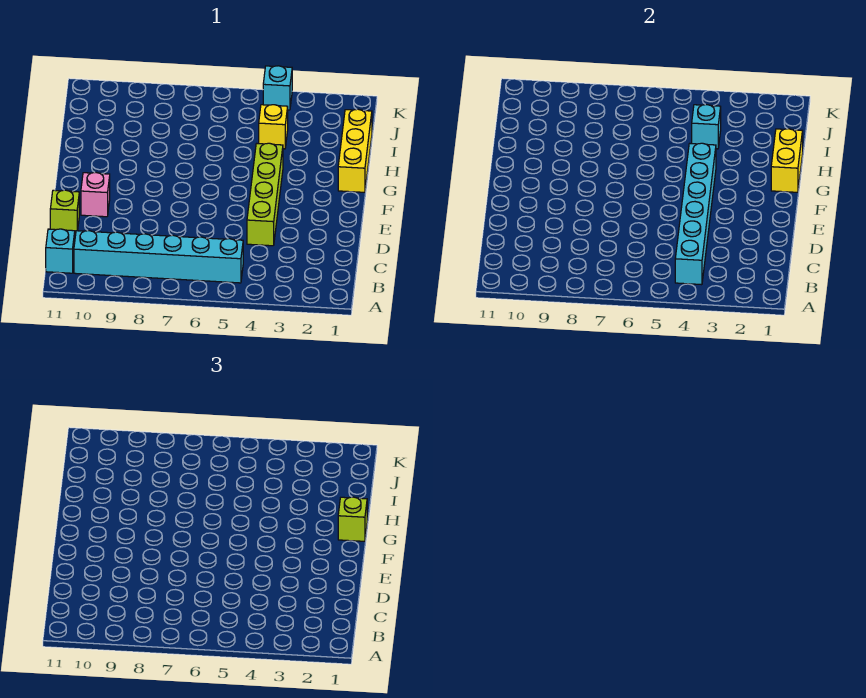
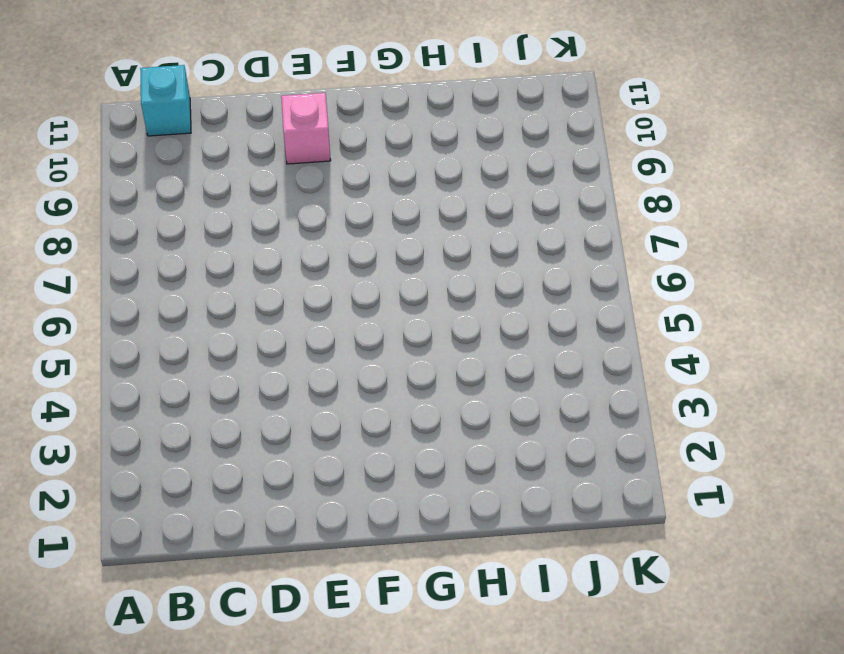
none -> cyan 1x6 brick [74,230,243,283]
none -> lime 1x4 brick [247,143,283,246]
none -> lime 1x1 brick [50,190,79,234]

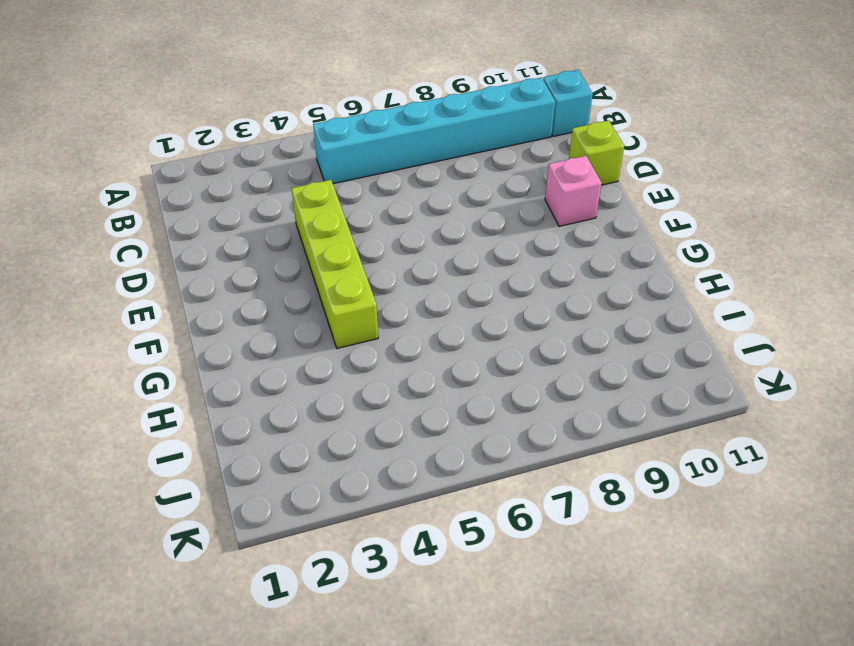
none -> yellow 1x3 brick [338,109,372,192]
none -> yellow 1x1 brick [259,105,288,149]
none -> cyan 1x1 brick [263,66,292,110]

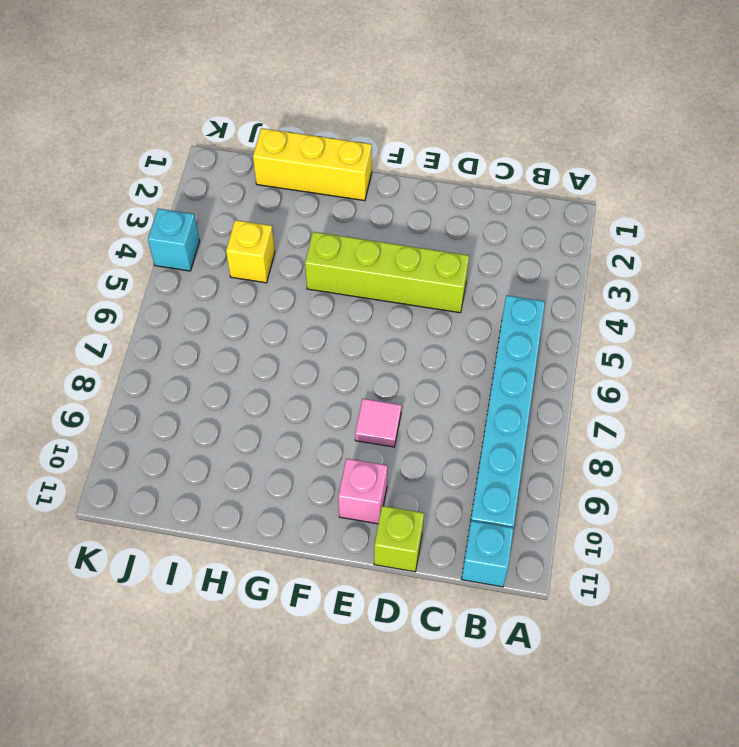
pink 1x1 tile [355,399,402,447] -> none
none -> cyan 1x6 brick [675,143,716,285]
none -> yellow 1x2 brick [771,129,803,192]
none -> cyan 1x1 brick [692,105,721,149]

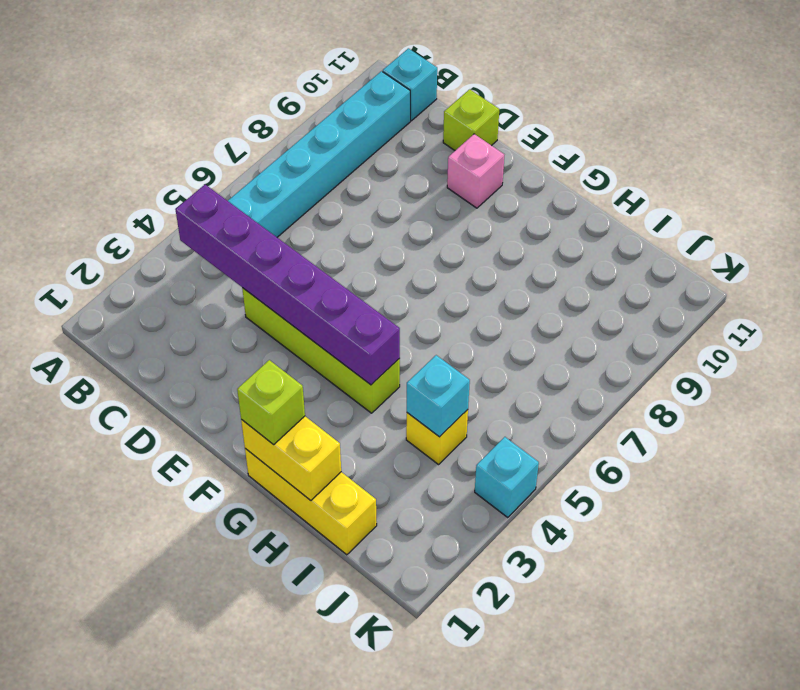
purple 1x6 brick [175,185,400,385] -> cyan 1x6 brick [675,143,716,285]

